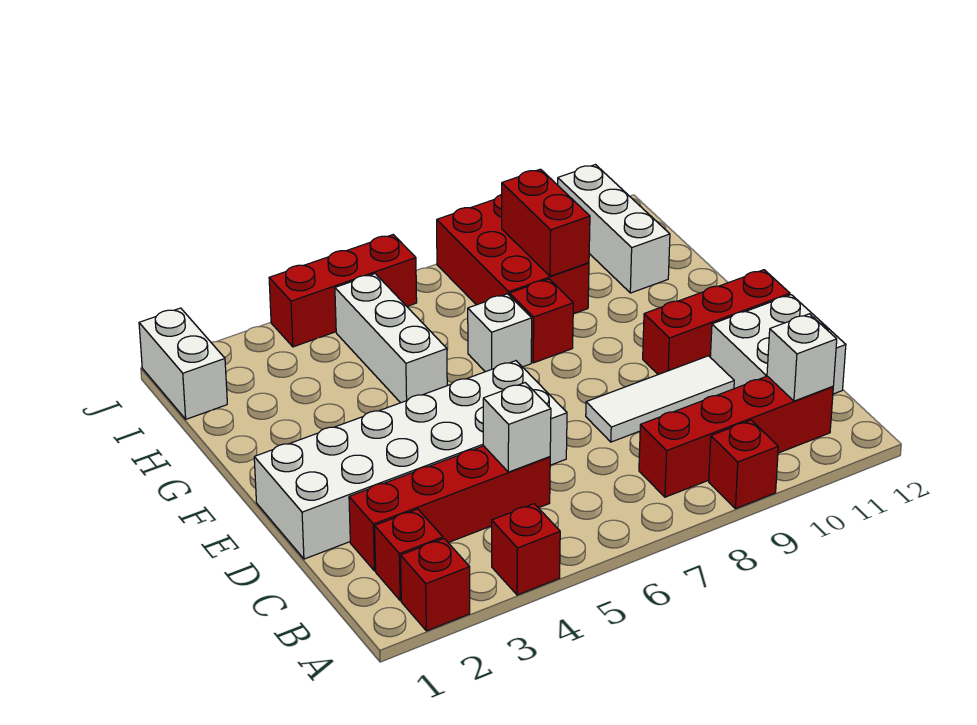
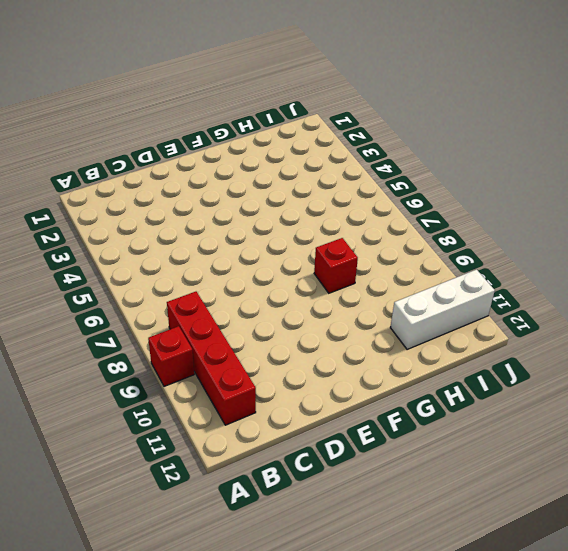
none -> red 1x1 brick [401,539,470,631]
none -> red 1x1 brick [492,504,560,595]
none -> red 1x1 brick [375,509,443,601]

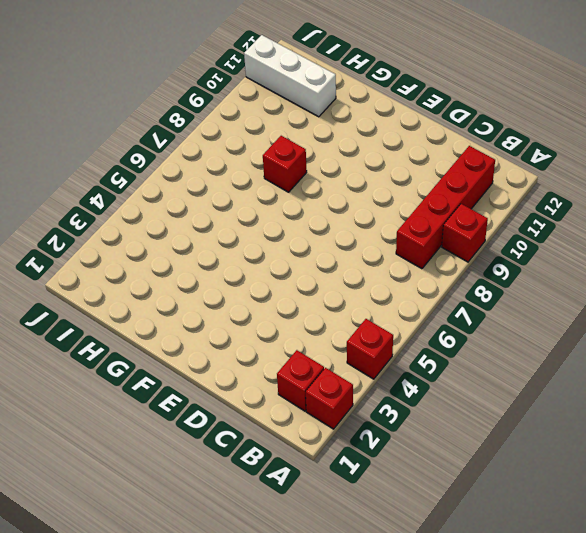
none -> red 1x4 brick [349,446,550,571]
none -> white 2x2 brick [710,295,846,394]
none -> white 2x6 brick [254,361,567,559]

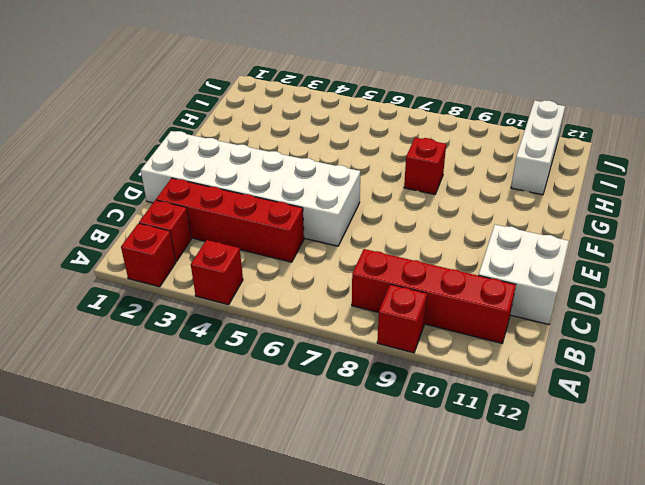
none -> white 1x3 tile [586,356,734,442]
none -> red 1x3 brick [643,270,790,375]
none -> white 1x3 brick [335,274,447,403]

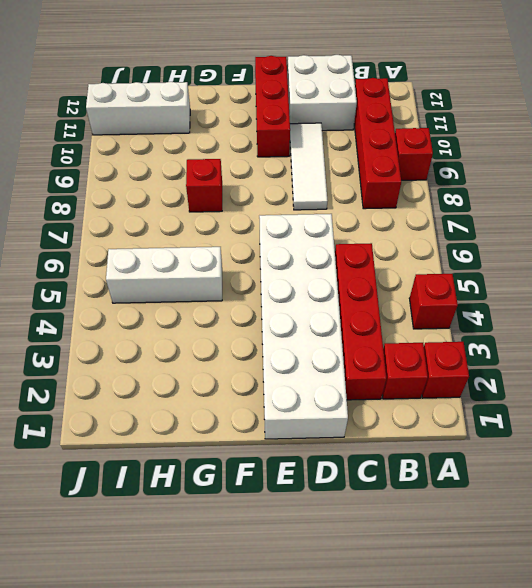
none -> white 1x1 brick [468,294,532,372]
none -> red 2x3 brick [437,195,589,314]
none -> white 1x2 brick [139,308,227,419]

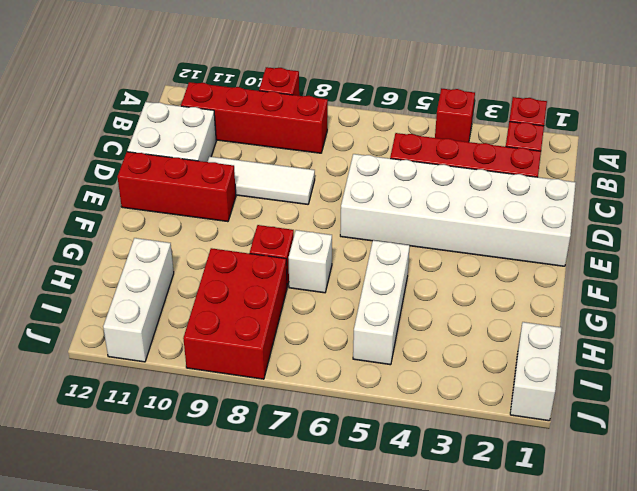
none -> red 1x3 brick [269,235,417,347]
none -> white 1x1 brick [767,314,837,401]
none -> white 1x1 brick [483,383,551,472]

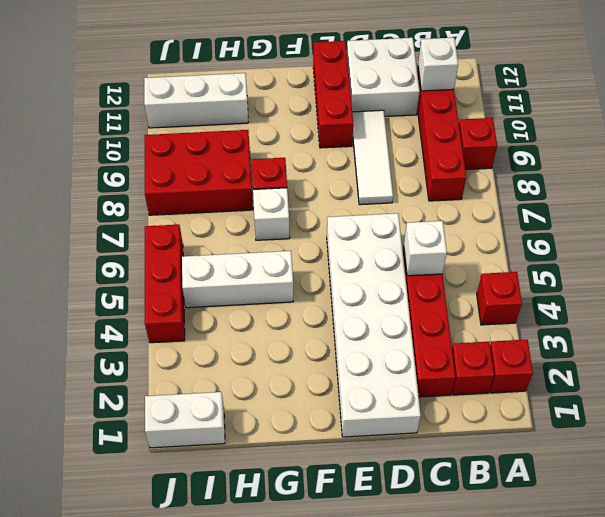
none -> red 1x2 brick [502,169,590,276]

